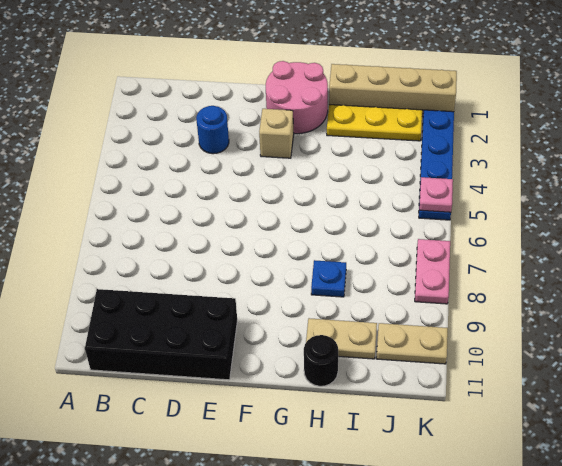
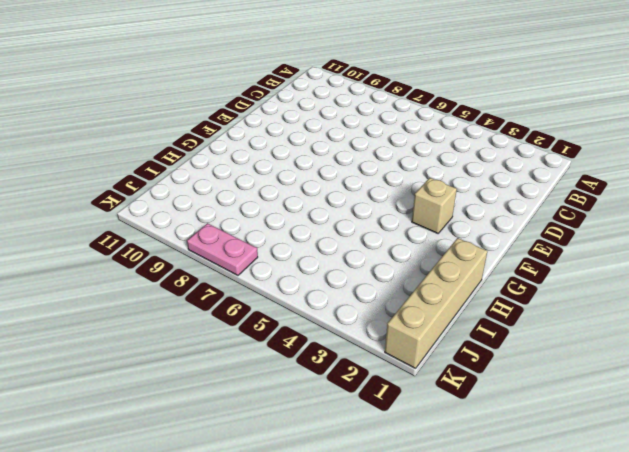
none -> black 2x4 brick [85,289,237,380]
none -> blue 1x1 round brick [196,106,229,154]
none -> pink 2x2 round brick [266,61,328,134]

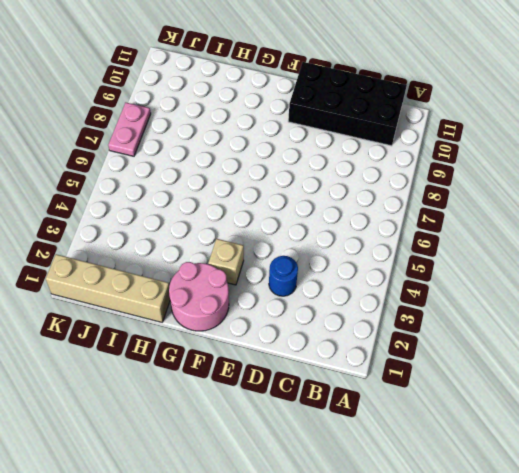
none -> yellow 1x3 plate [327,105,422,141]
none -> blue 1x1 plate [311,260,346,297]
none -> tan 1x2 plate [306,318,377,359]

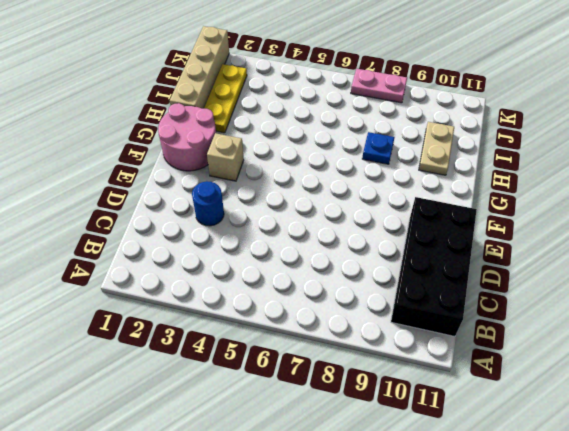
none -> black 1x1 round brick [304,335,338,386]
none -> tan 1x2 plate [376,323,448,364]
none -> blue 1x4 plate [419,110,454,220]

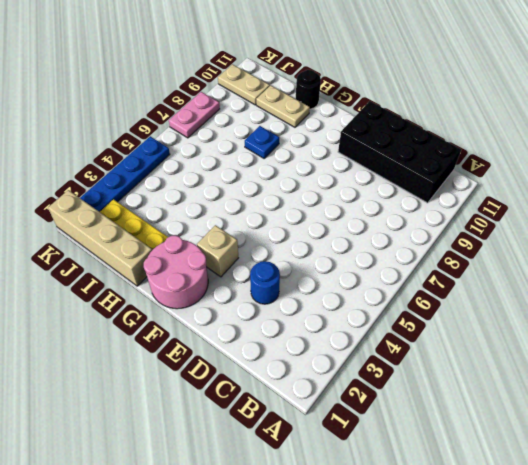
none -> pink 1x1 plate [419,177,453,212]

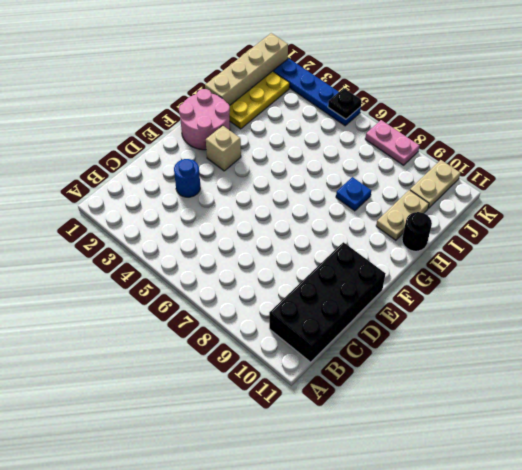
black 1x1 plate [328,88,362,119] -> pink 1x1 plate [419,177,453,212]

